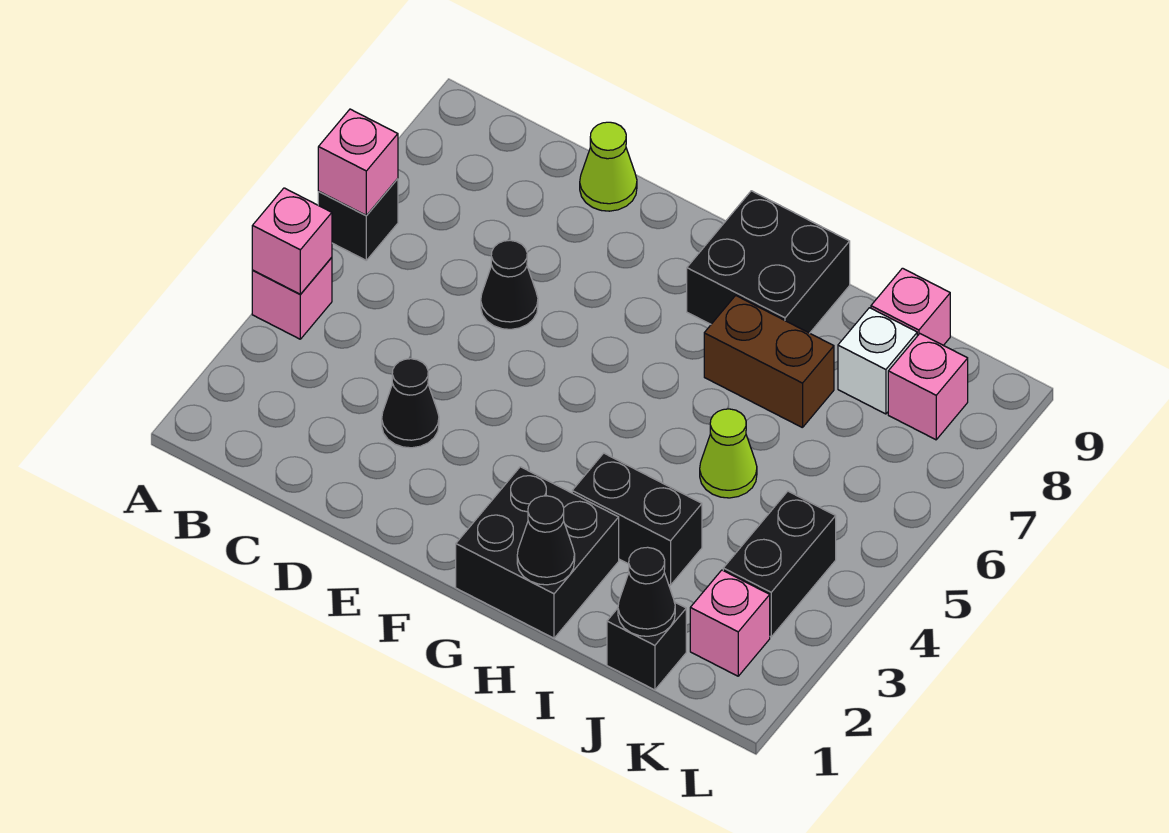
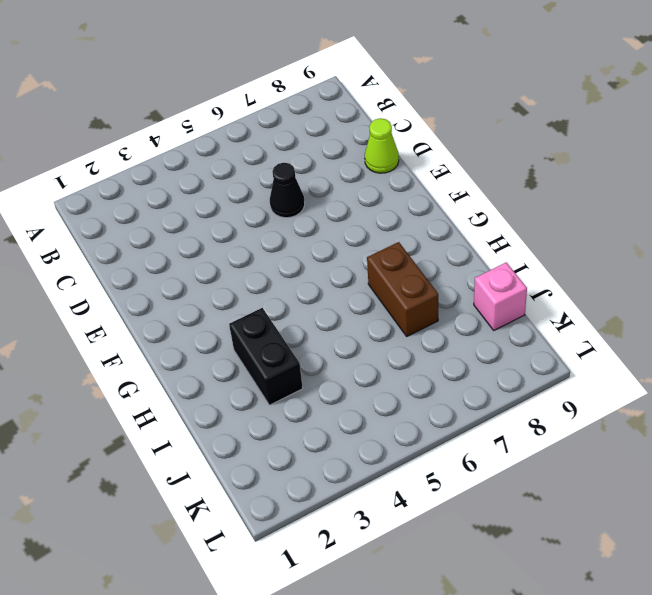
none -> pink 1x1 brick [252,257,332,339]
none -> black 1x1 brick [318,179,398,260]
none -> black 1x1 cone [382,359,439,448]

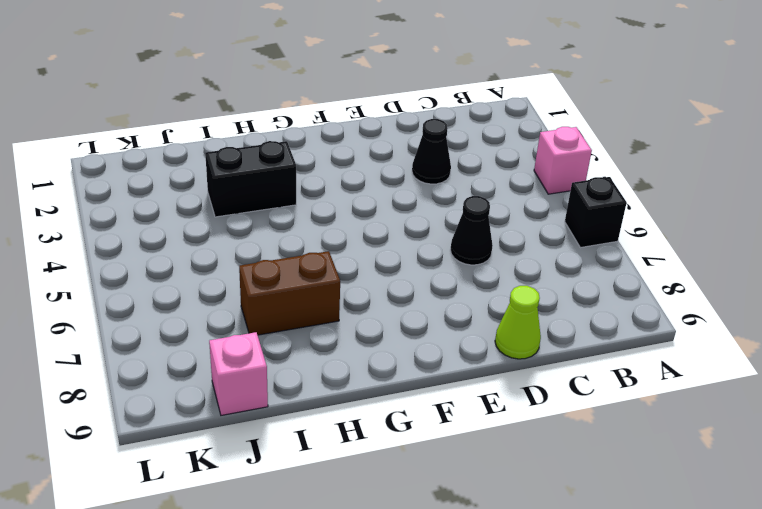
none -> black 2x2 brick [456,467,619,638]
none -> black 2x2 brick [687,191,850,333]
none -> lime 1x1 cone [700,409,757,498]

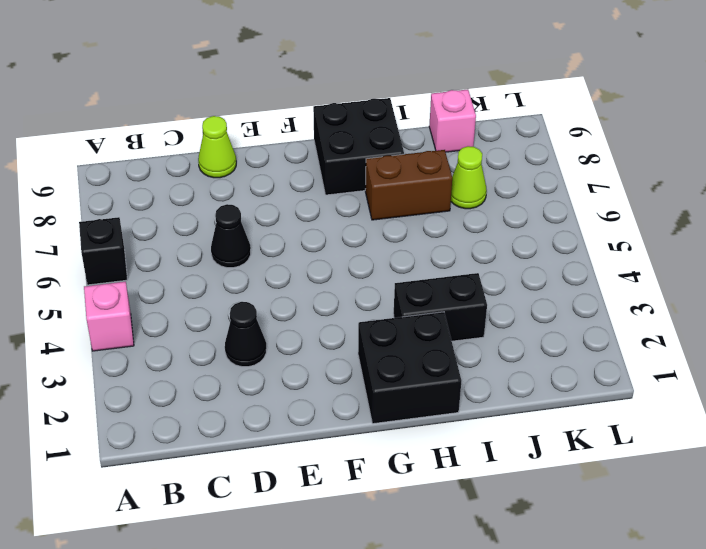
lime 1x1 cone [451,146,487,209] -> lime 1x1 cone moved to [700,409,757,498]
none -> black 1x1 brick [607,602,686,690]
none -> white 1x1 brick [838,308,917,414]
none -> pink 1x1 brick [690,570,770,676]

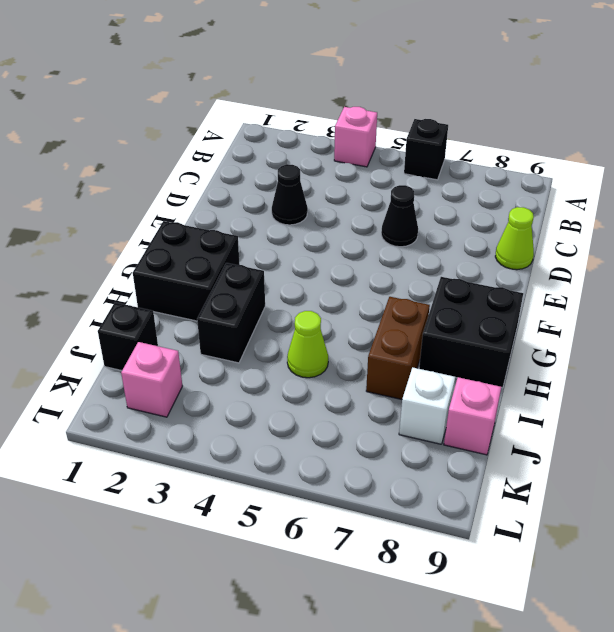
none -> black 1x2 brick [723,491,836,637]
none -> pink 1x1 brick [888,334,968,440]
none -> pink 1x1 brick [252,188,332,294]

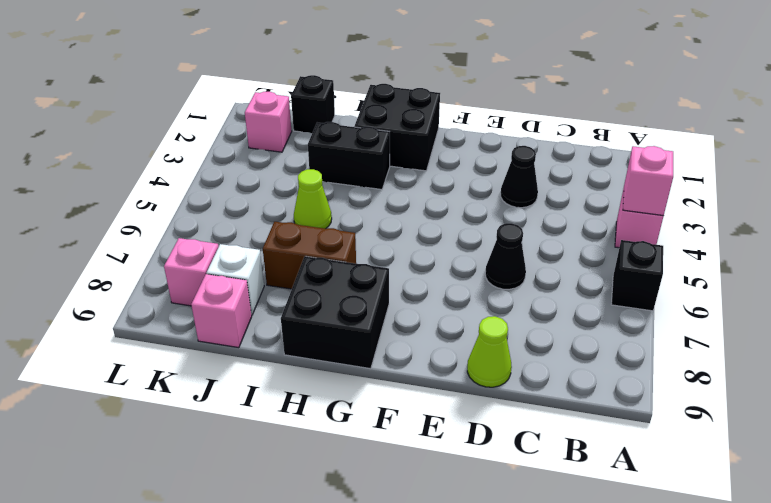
none -> black 1x2 brick [723,491,836,637]
none -> pink 1x1 brick [318,109,398,216]
none -> black 1x1 cone [517,496,575,585]

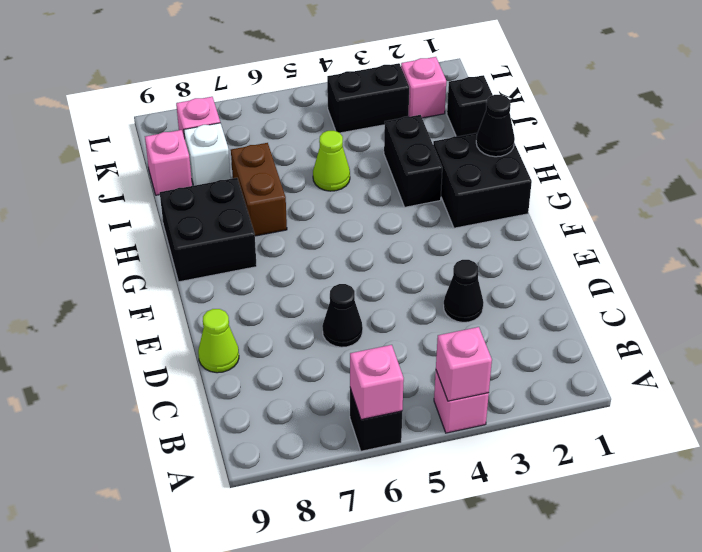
none -> black 1x1 cone [618,547,675,636]

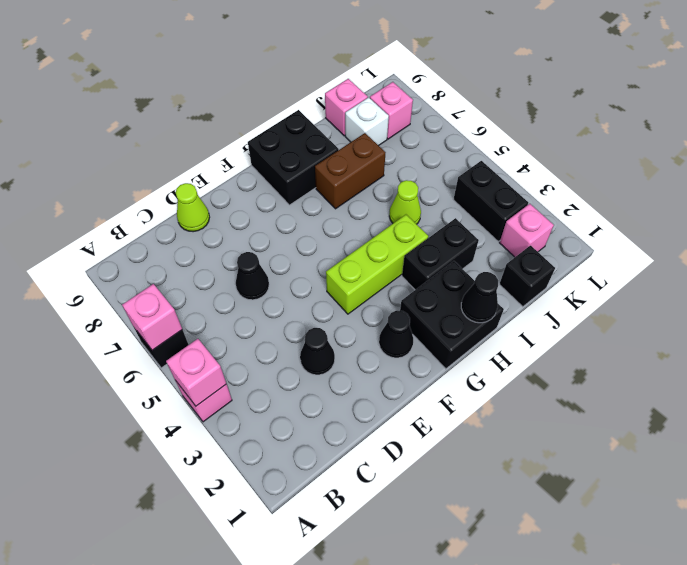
black 1x1 cone [379,311,413,358] -> black 1x1 cone moved to [618,547,675,636]
lime 1x3 brick [326,215,428,314] -> none

